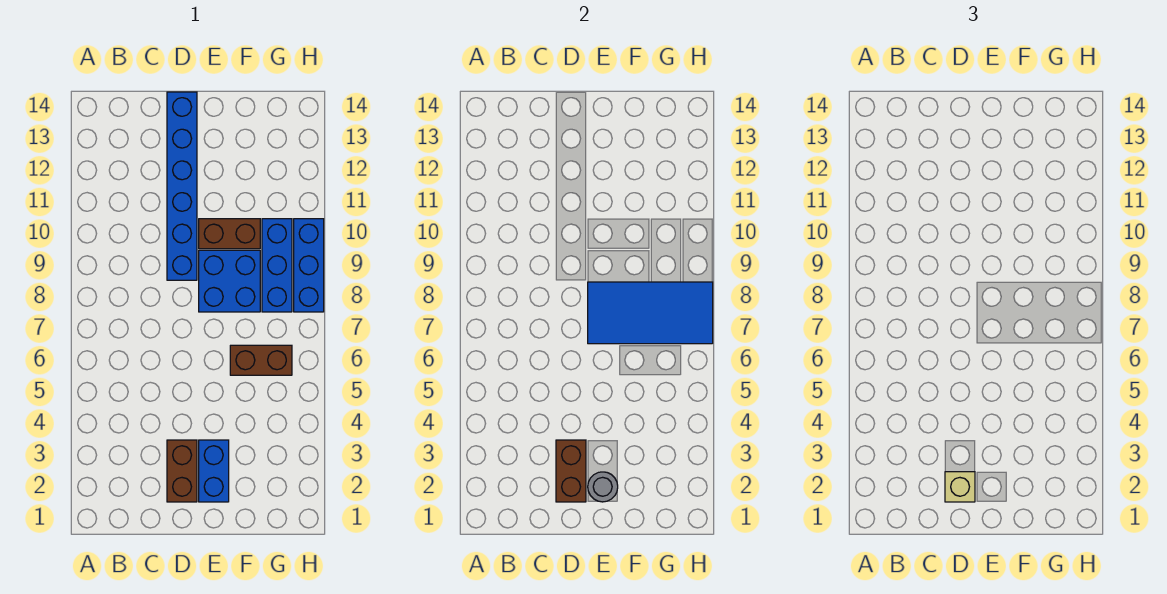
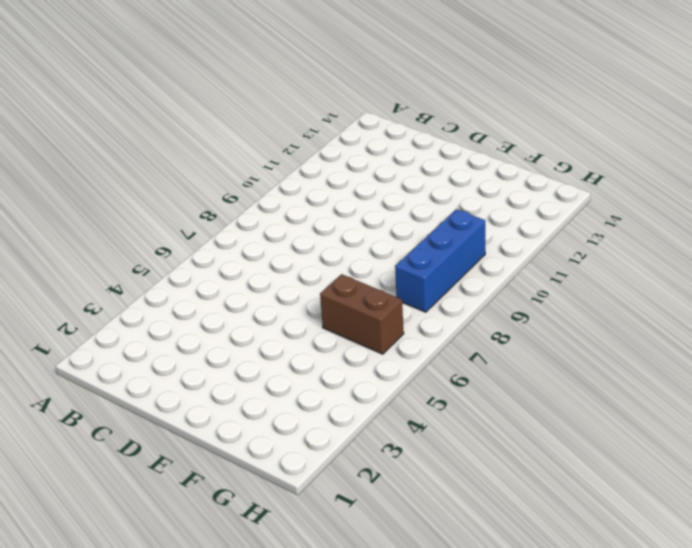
none -> brown 1x2 brick [167,440,197,502]
none -> blue 1x6 brick [167,92,197,280]
none -> blue 1x2 brick [199,440,229,502]

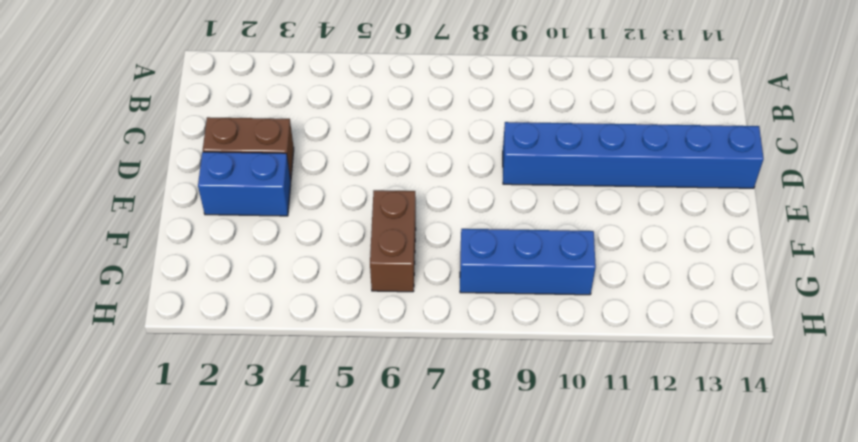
none -> blue 2x2 brick [199,250,260,312]
none -> brown 1x2 brick [199,219,260,249]
none -> blue 1x3 brick [294,219,324,312]

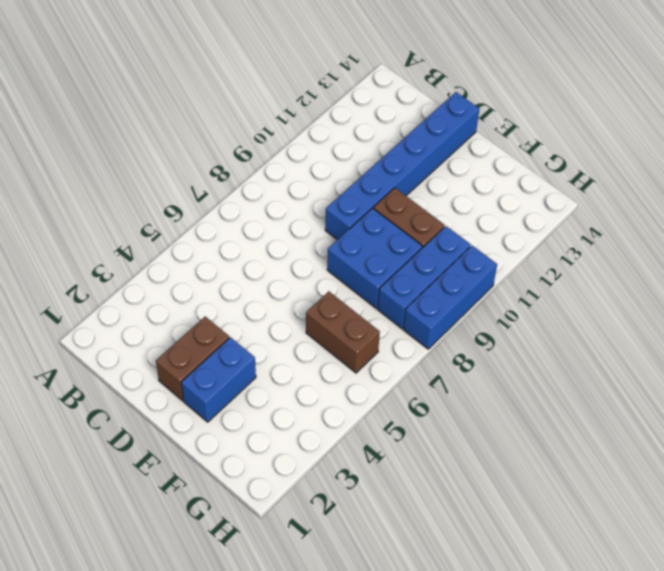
none -> brown 1x2 brick [556,440,586,502]
none -> grey 1x1 round brick [588,472,618,502]
none -> blue 2x4 tile [588,282,713,344]

